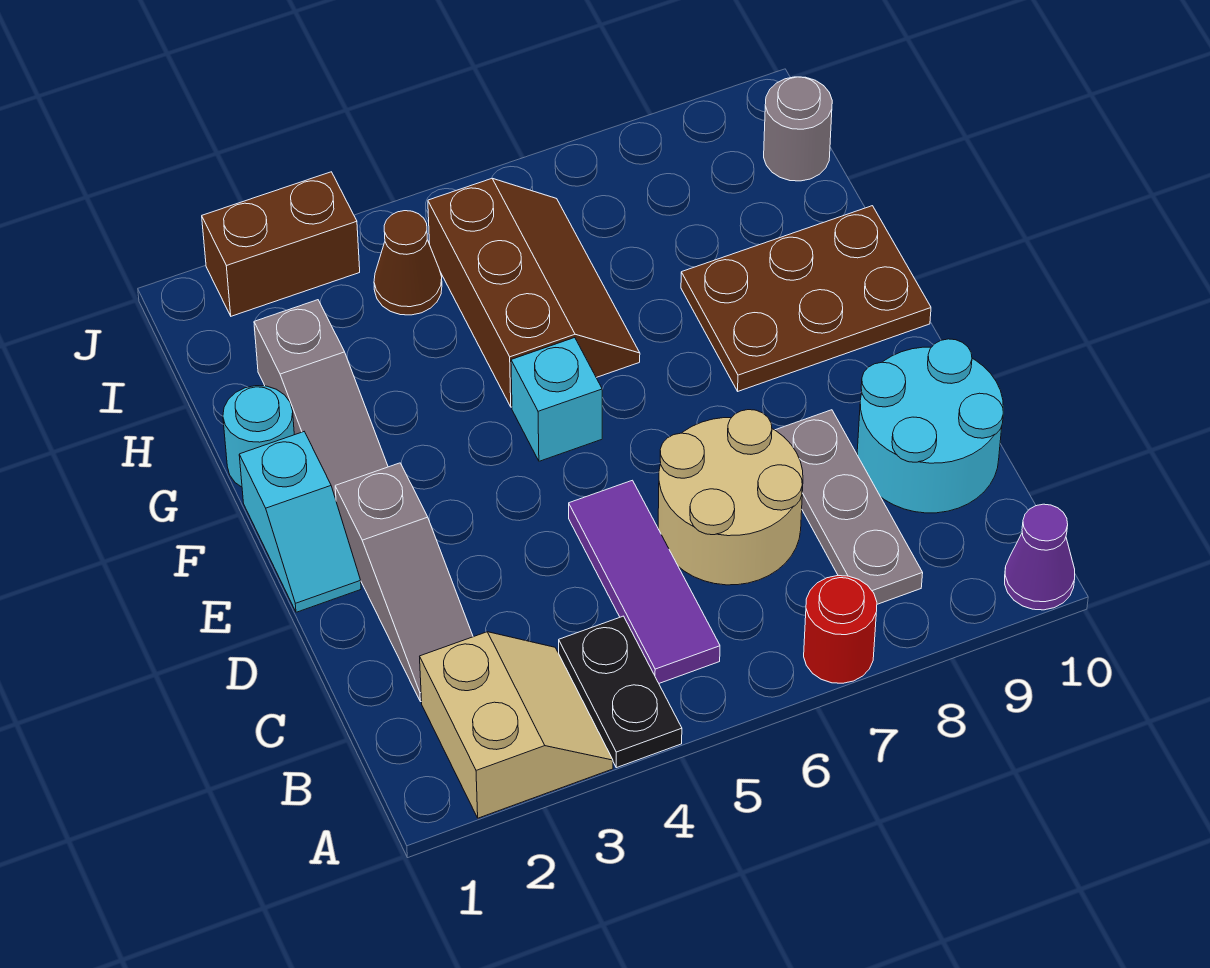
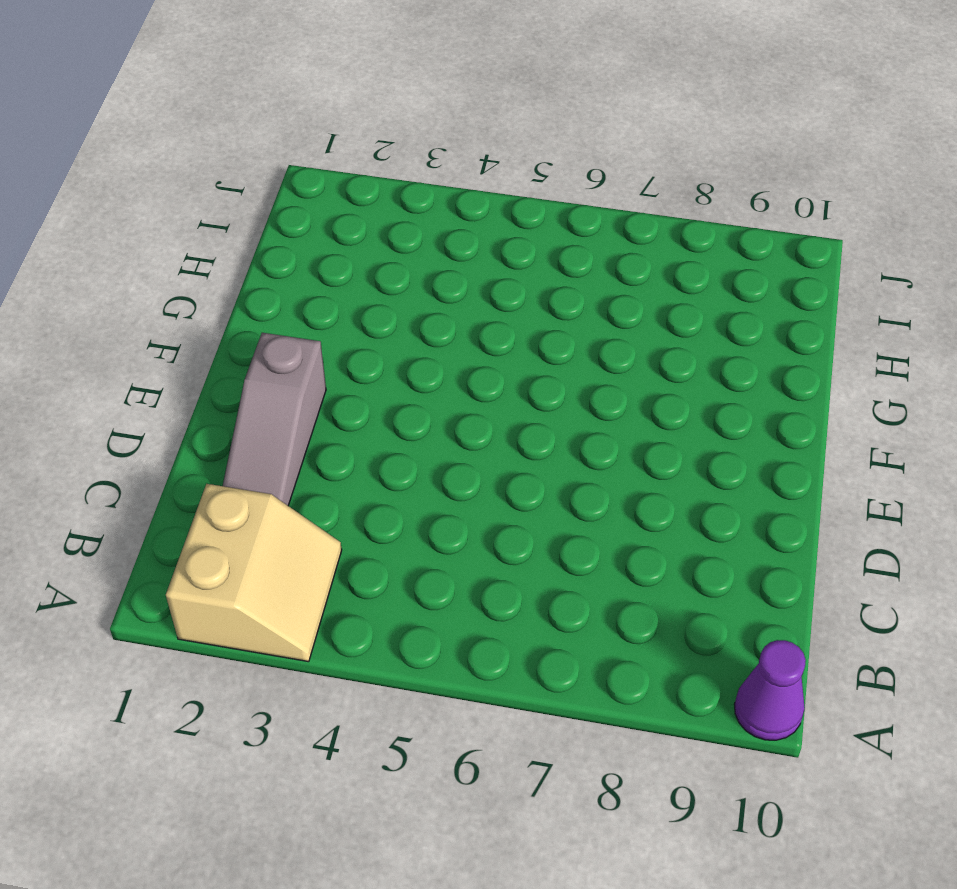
none -> black 1x2 plate [559,616,682,768]
none -> red 1x1 round brick [804,576,877,683]
none -> purple 1x3 tile [569,480,720,683]

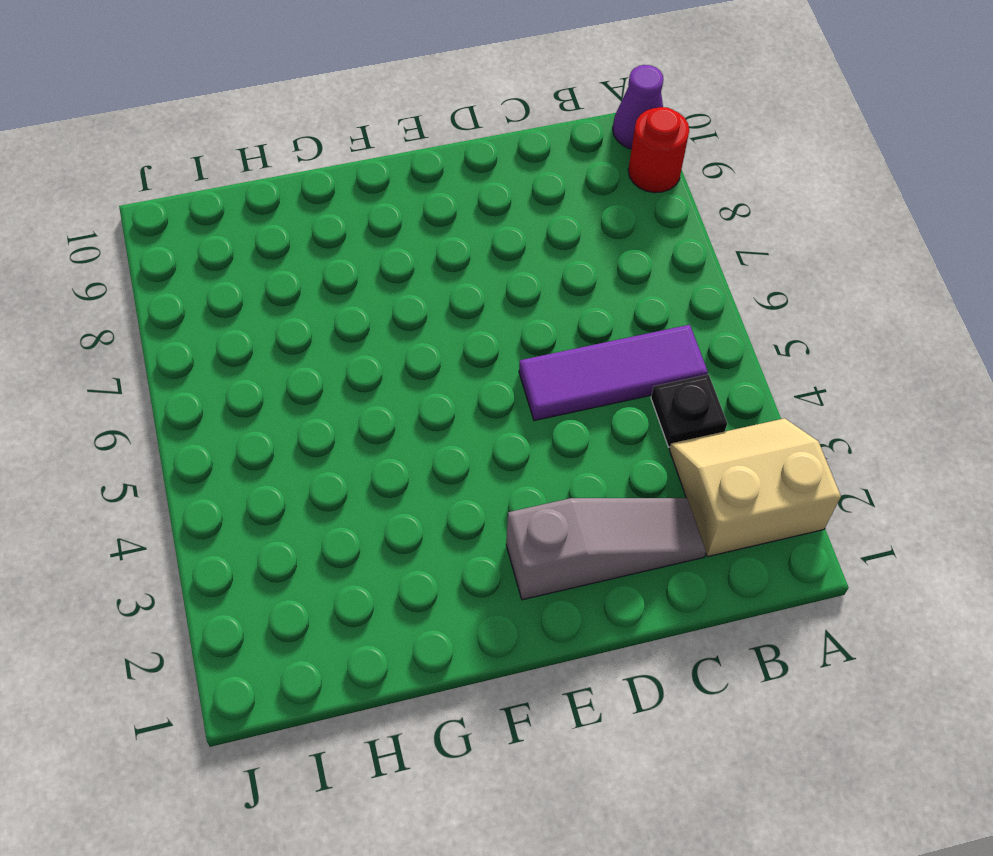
red 1x1 round brick [628,107,689,193] -> red 1x1 round brick moved to [804,576,877,683]
black 1x1 plate [651,374,727,447] -> black 1x2 plate [559,616,682,768]
none -> grey 1x3 plate [775,410,923,604]
none -> tan 2x2 round brick [658,410,803,585]
none -> cyan 2x2 round brick [857,339,1003,513]

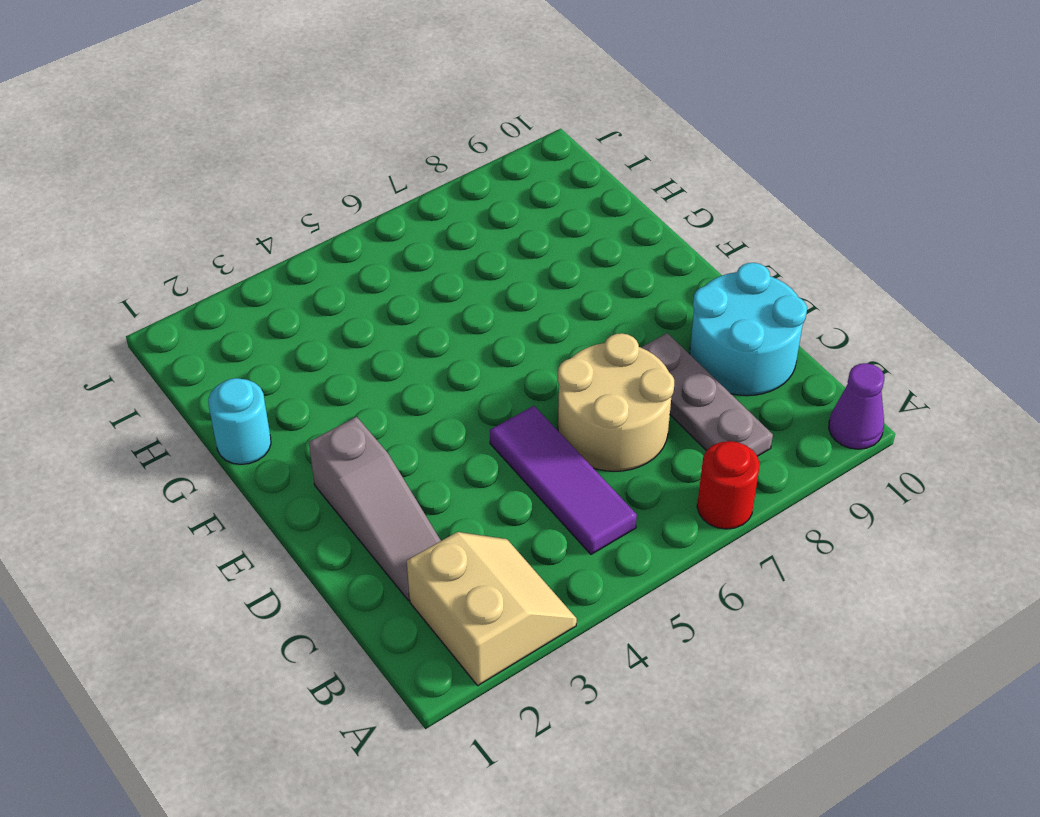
none -> black 1x2 plate [559,616,682,768]
none -> cyan 1x2 slope [239,432,361,612]
none -> grey 1x3 slope [254,300,388,499]

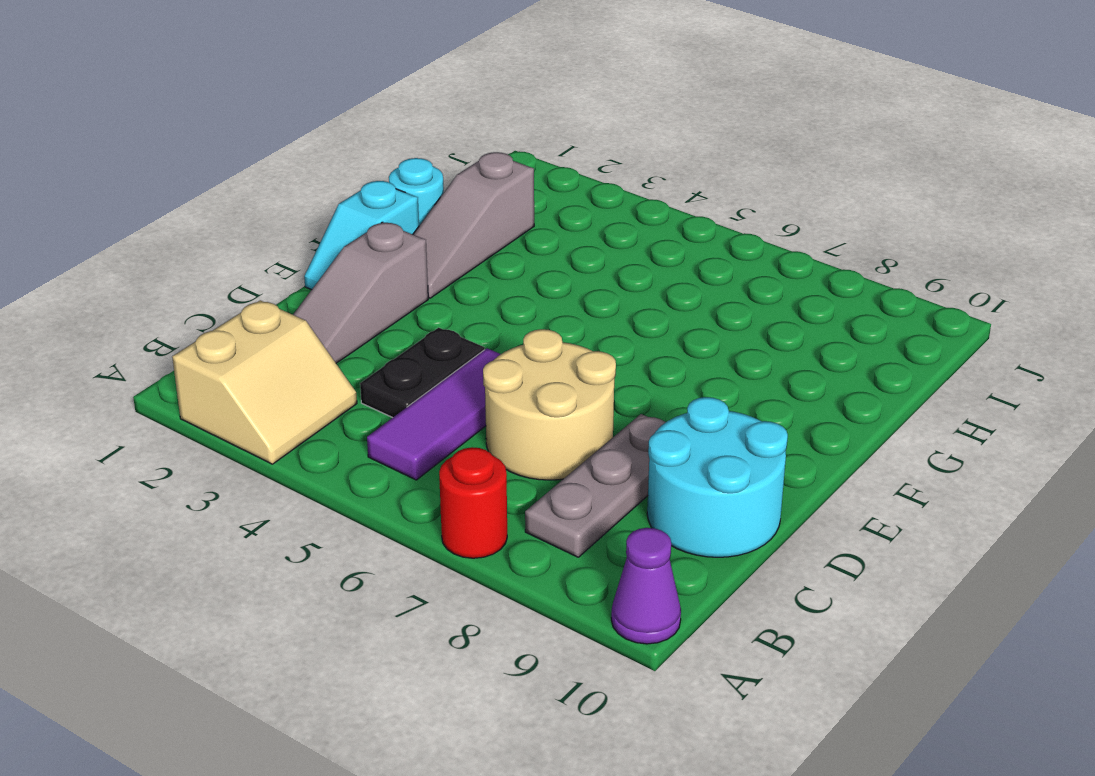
black 1x2 plate [360,328,485,418] -> black 1x2 plate moved to [559,616,682,768]
none -> cyan 1x1 brick [511,338,602,461]
none -> brown 2x3 plate [681,206,931,391]
none -> brown 2x3 slope [428,179,640,407]

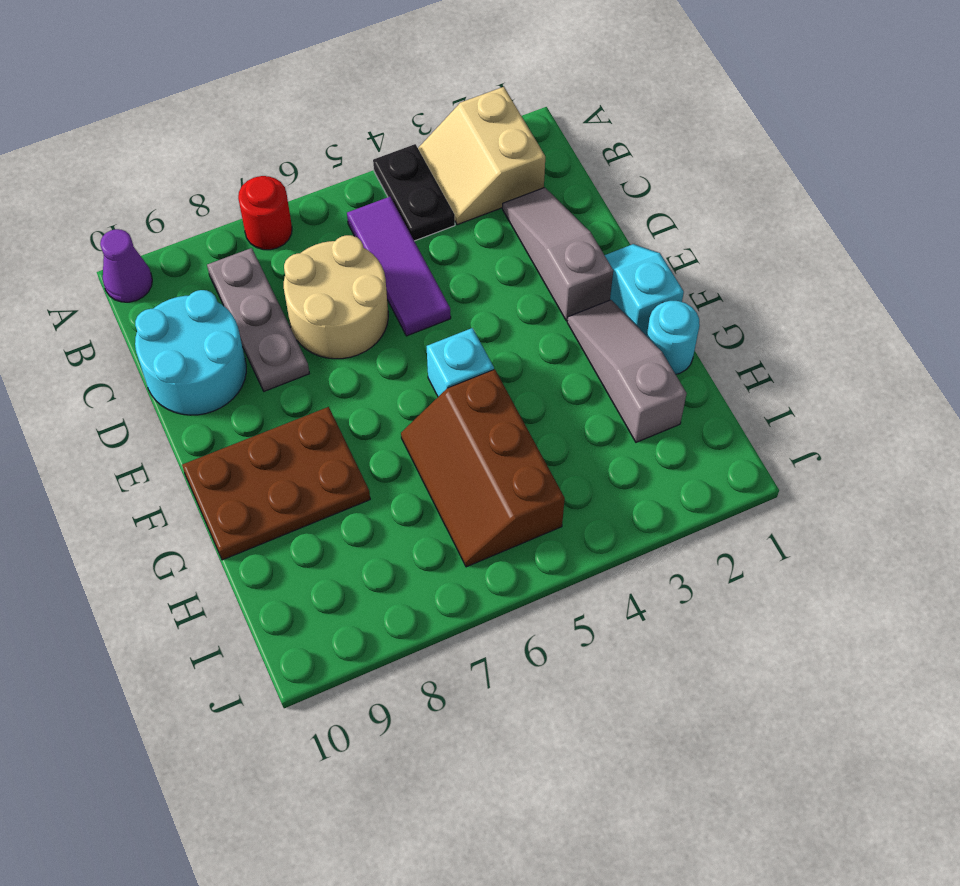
none -> brown 1x1 cone [374,211,442,315]
none -> grey 1x1 round brick [764,77,832,181]
none -> brown 1x2 brick [202,172,360,316]

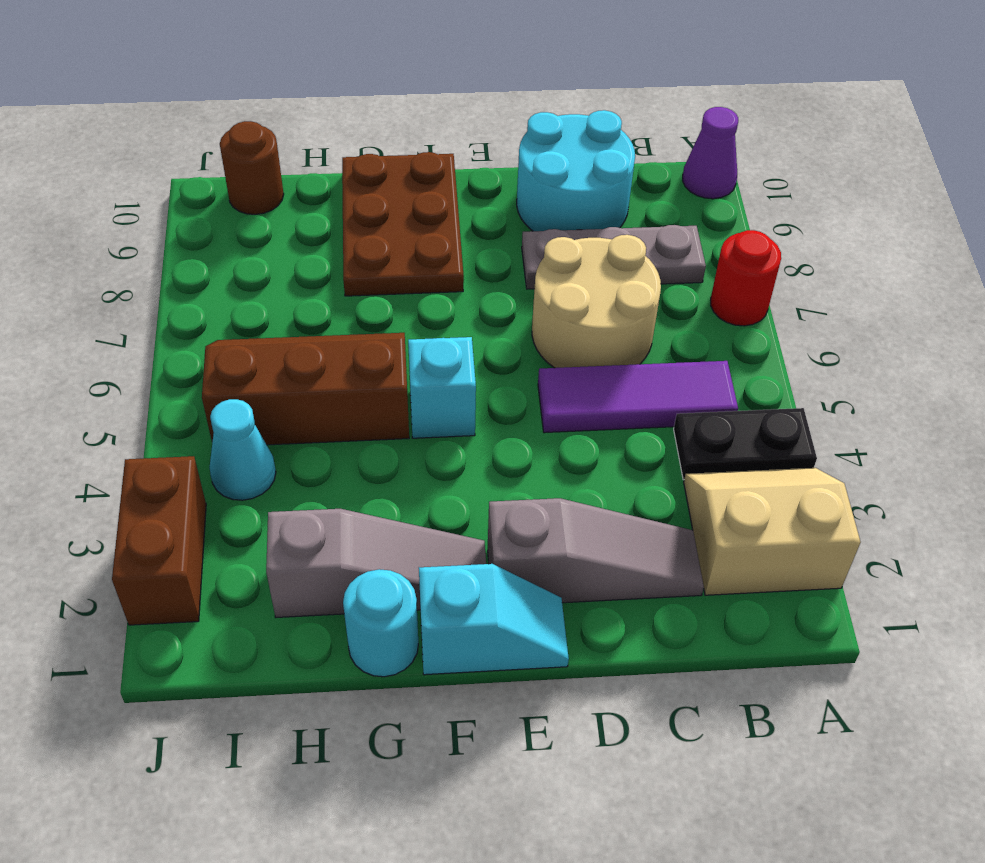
cyan 1x1 cone [210,399,276,500] -> brown 1x1 cone [374,211,442,315]
brown 1x1 round brick [220,121,284,214] -> grey 1x1 round brick [764,77,832,181]

